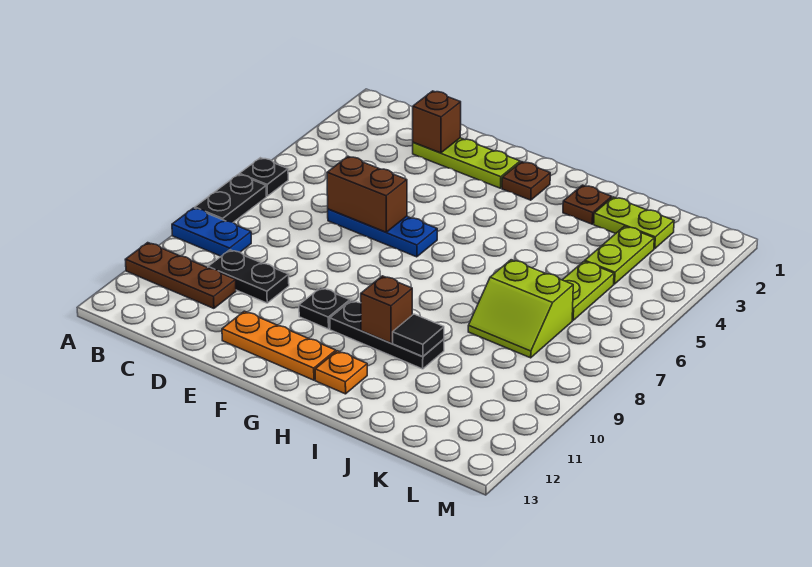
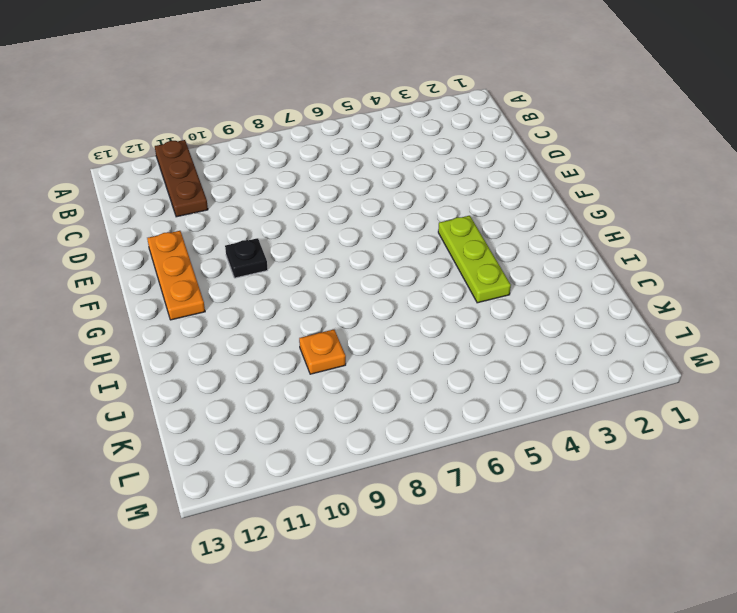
lime 1x3 plate [438,216,511,303] -> lime 1x3 plate moved to [413,138,520,188]
orange 1x1 plate [299,330,346,374] -> orange 1x1 plate moved to [315,351,367,394]
none -> black 1x1 plate [240,158,288,196]
none -> black 1x2 plate [195,174,266,222]
none -> blue 1x2 plate [172,208,251,256]

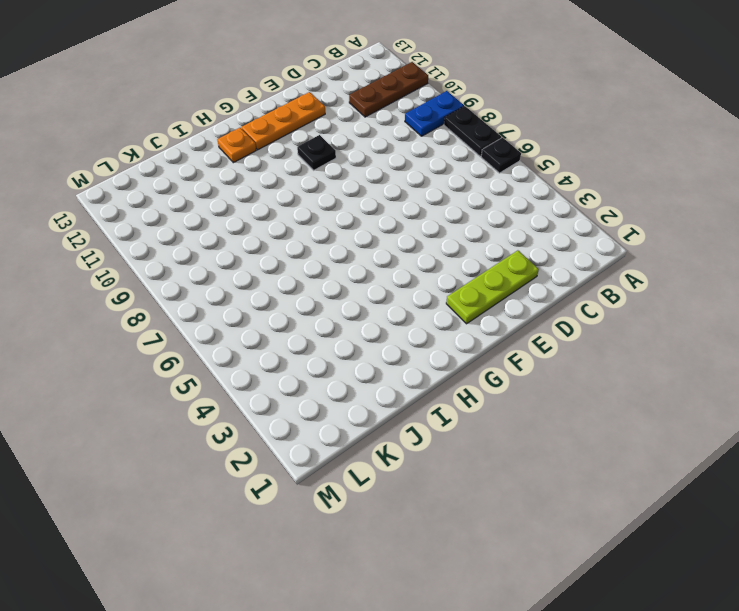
none -> black 1x2 plate [208,250,289,303]
none -> blue 1x3 plate [328,209,437,257]
none -> brown 1x1 plate [502,162,550,200]

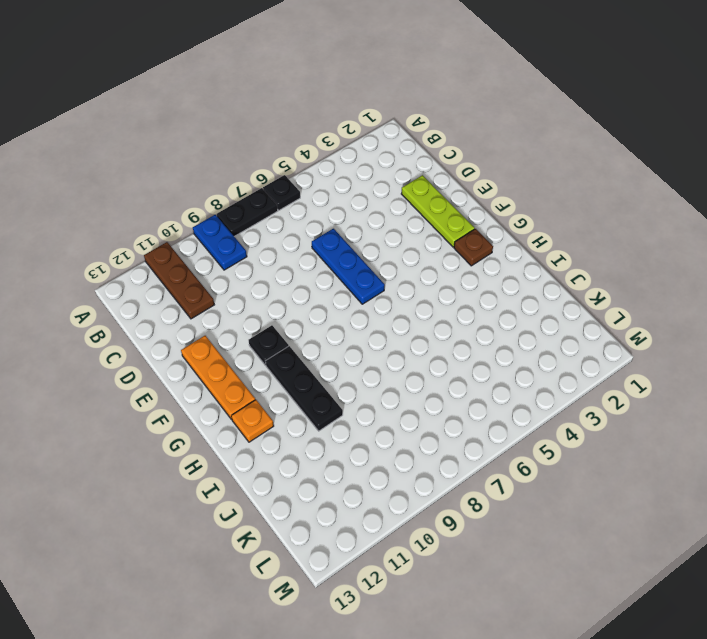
none -> black 1x2 plate [208,250,289,303]
none -> brown 1x1 plate [563,185,612,224]
none -> lime 1x2 plate [594,197,674,249]

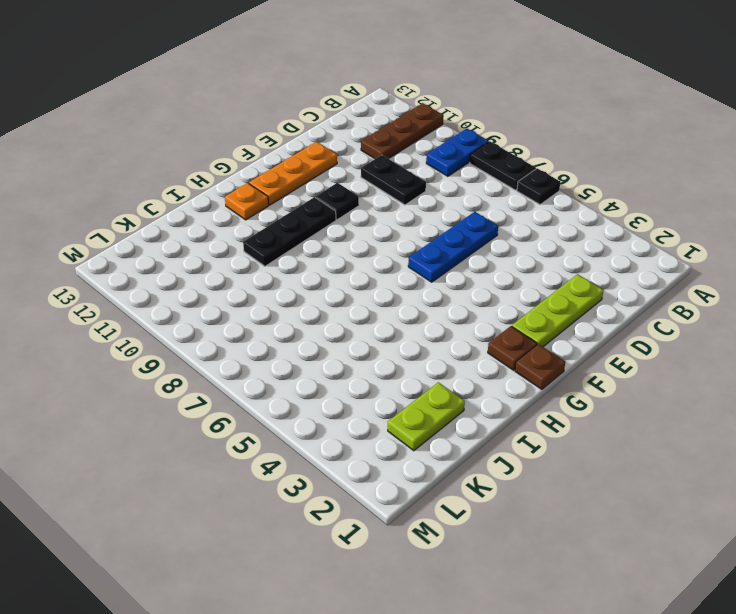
black 1x2 plate [361,155,426,205] -> black 1x2 plate turned to [208,250,289,303]
brown 1x1 plate [515,344,565,389] -> brown 1x1 plate moved to [563,185,612,224]
none -> lime 2x2 slope [468,260,573,358]
none -> lime 1x2 plate [585,226,654,284]
none -> lime 1x2 plate [563,261,614,320]

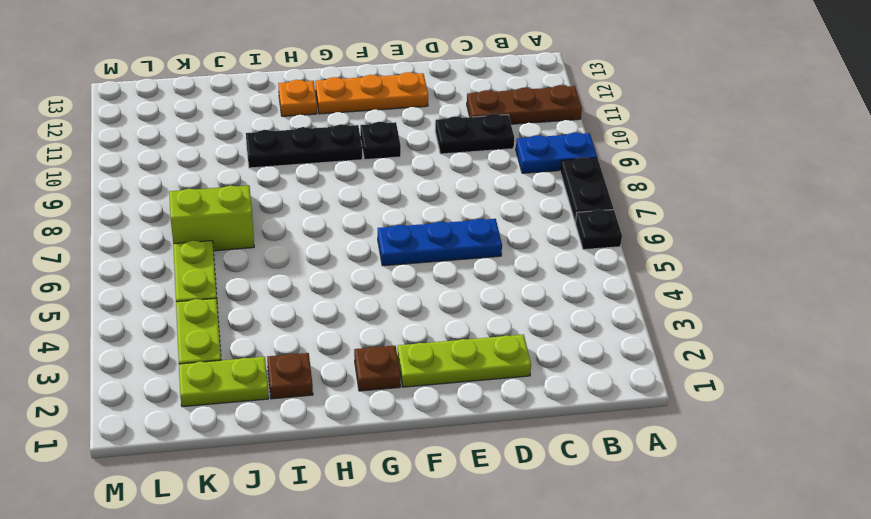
none -> brown 1x1 brick [413,91,461,153]
none -> brown 1x2 brick [327,156,407,232]
none -> brown 1x1 brick [361,276,412,343]

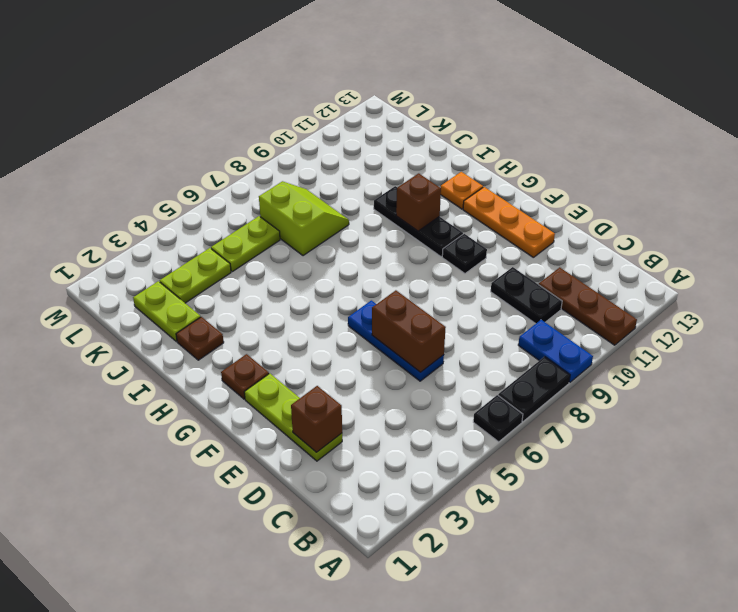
none -> black 1x1 tile [393,314,444,357]

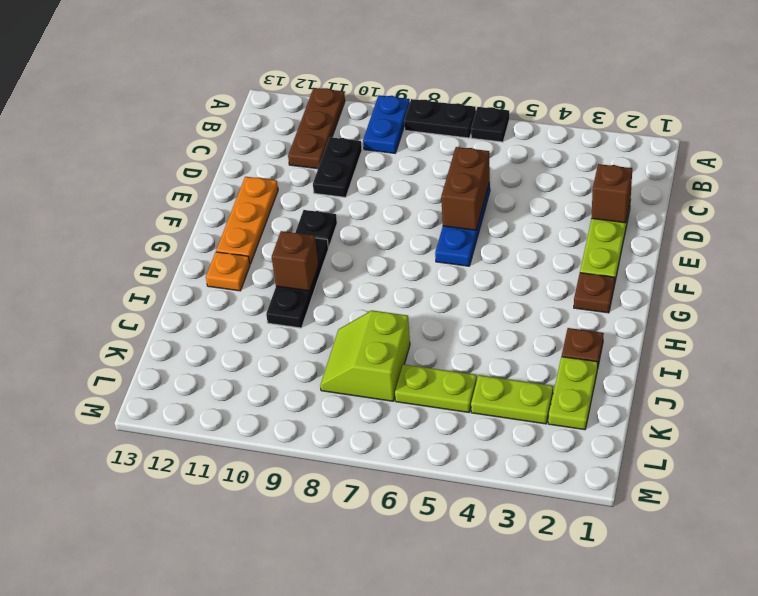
none -> black 1x1 tile [393,314,444,357]

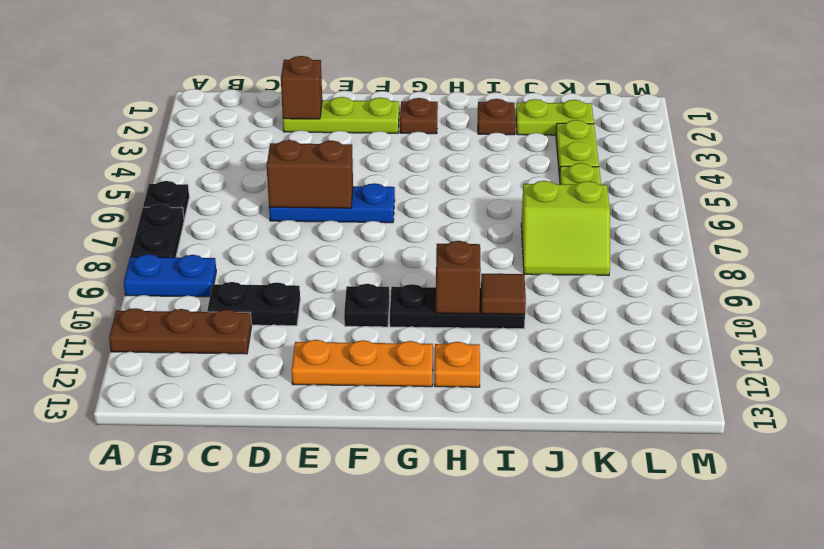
brown 1x1 tile [481,274,526,314] -> black 1x1 tile [393,314,444,357]

